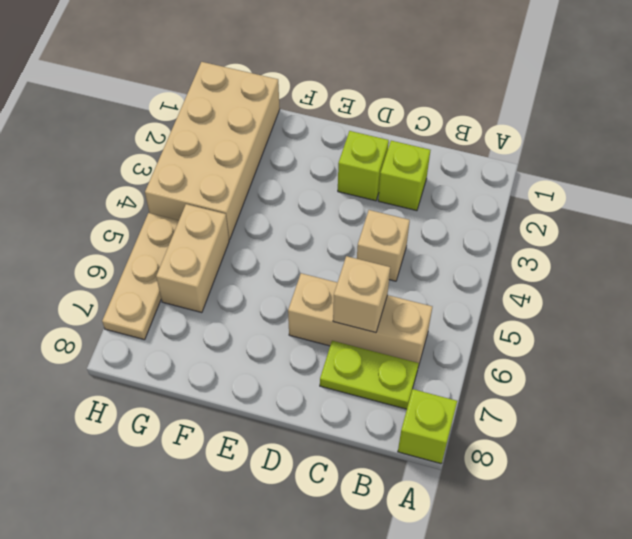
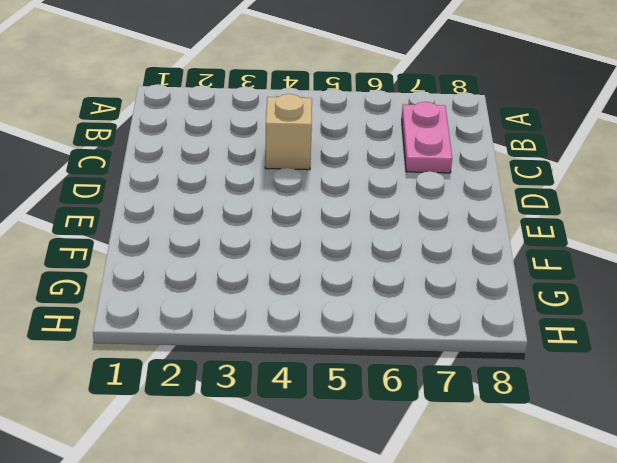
pink 1x2 plate [402,102,452,173] -> lime 1x2 plate [320,341,419,409]
none -> lime 1x1 brick [398,389,457,464]
none -> tan 1x3 brick [288,273,432,367]

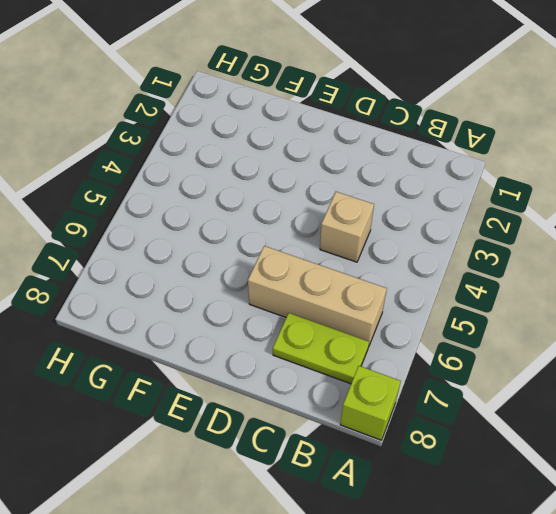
none -> lime 1x1 brick [378,141,430,211]
none -> lime 1x1 brick [338,131,389,201]

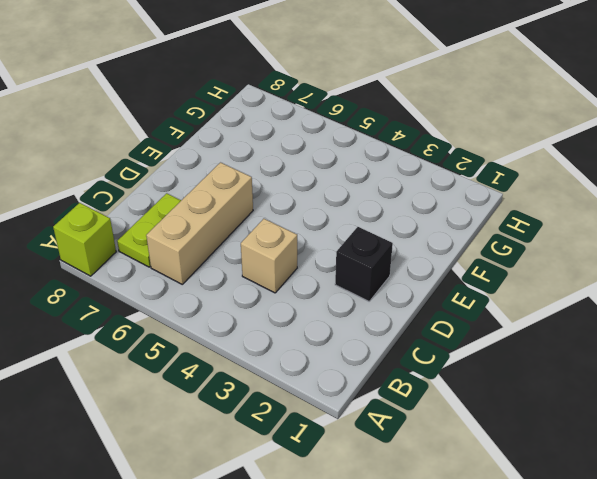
black 1x1 brick [335,227,393,301] -> lime 1x1 brick [338,131,389,201]
none -> lime 1x1 brick [378,141,430,211]
none -> tan 2x4 brick [145,62,280,240]

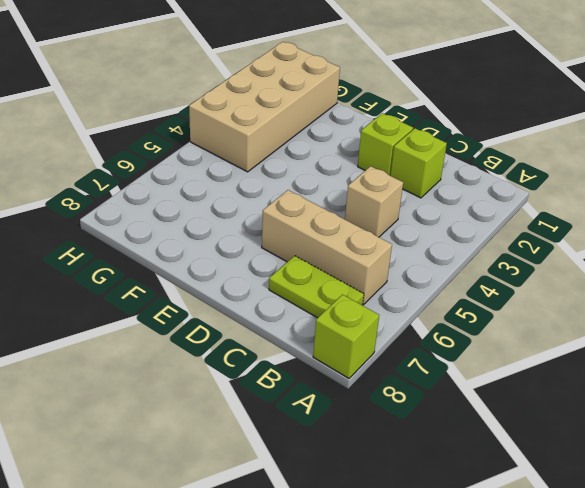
none -> tan 1x2 brick [156,204,229,313]
none -> tan 1x3 plate [102,213,179,340]

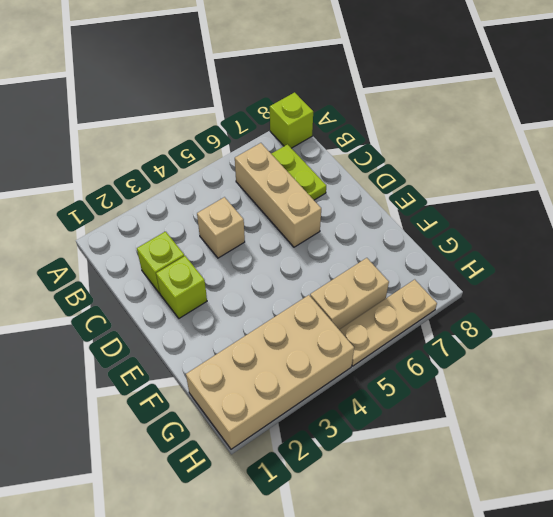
none -> tan 1x1 brick [333,256,390,333]

